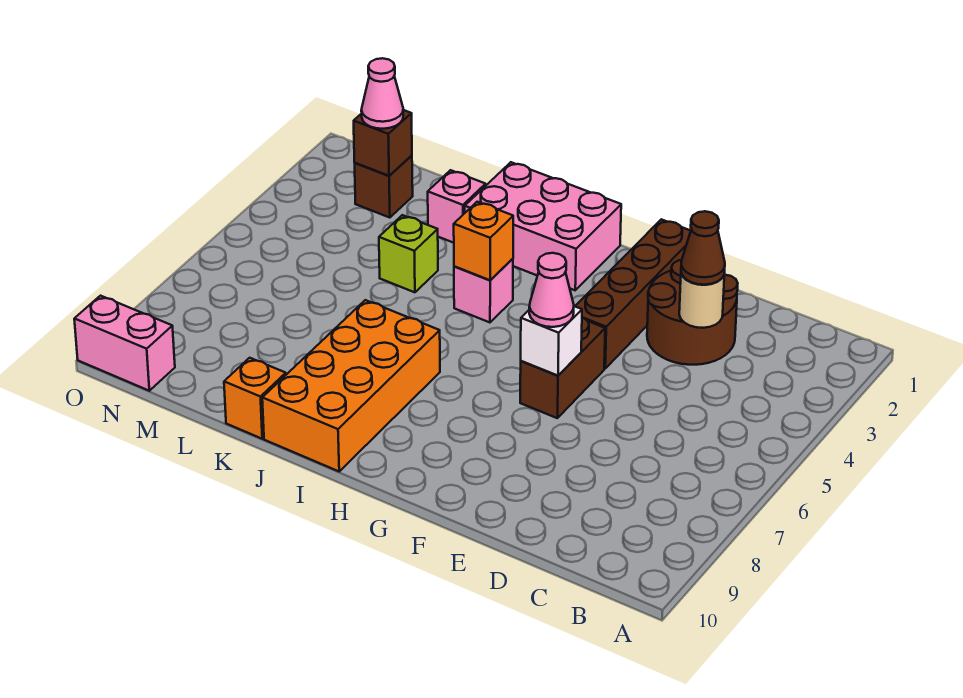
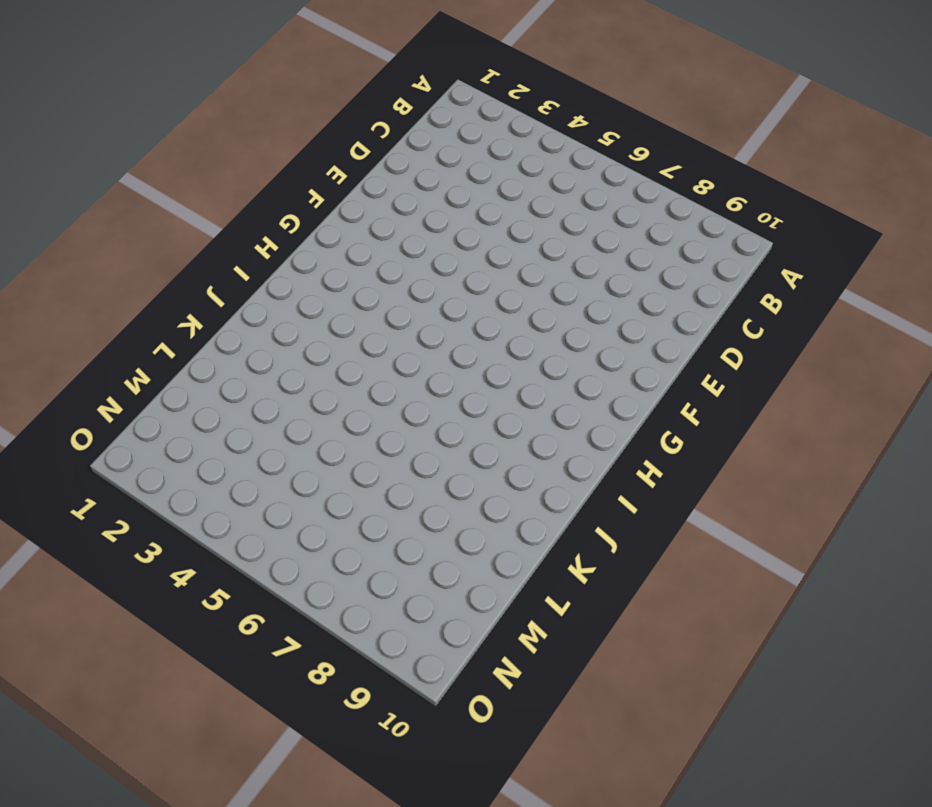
none -> brown 2x2 round brick [647,260,738,365]
none -> brown 1x4 brick [575,219,691,368]
none -> brown 1x2 brick [520,317,605,418]

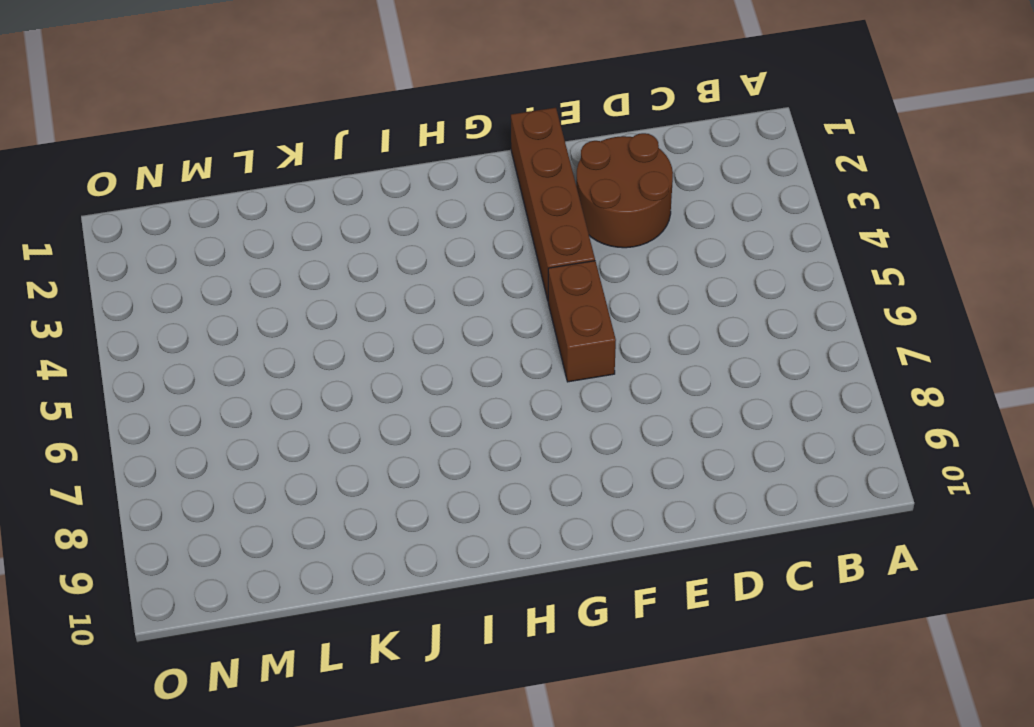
none -> pink 2x3 brick [465,162,621,290]
none -> pink 1x1 brick [454,259,513,322]
none -> orange 2x4 brick [262,300,440,471]

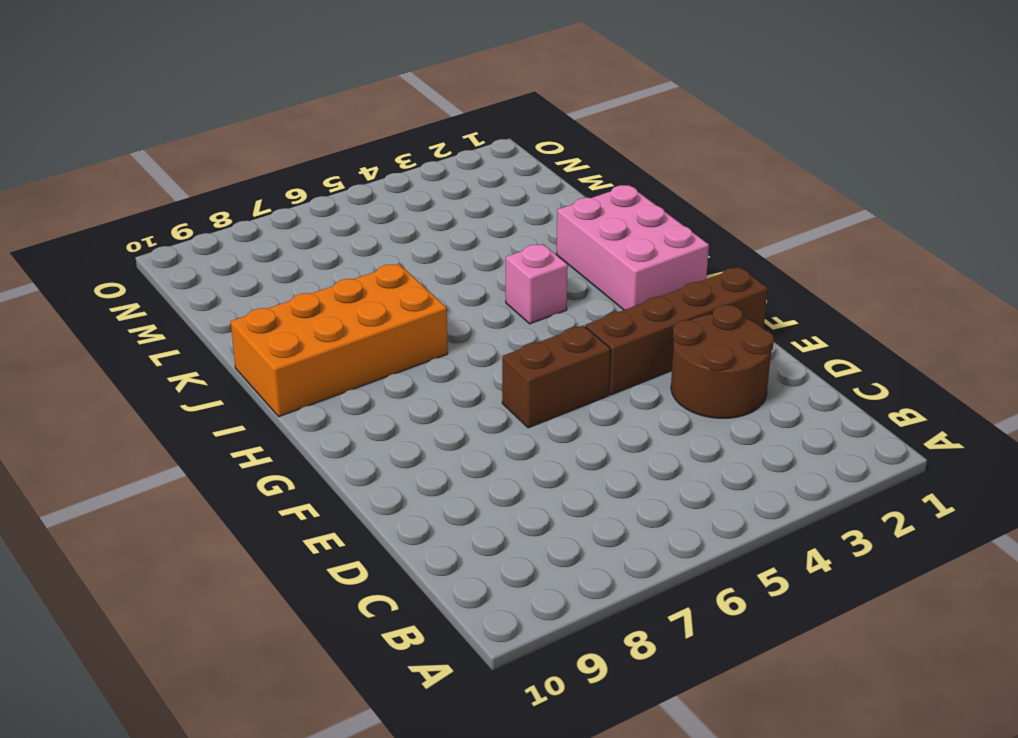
none -> pink 1x1 brick [428,170,486,243]
none -> lime 1x1 brick [379,215,438,292]
none -> orange 1x1 brick [224,358,286,439]

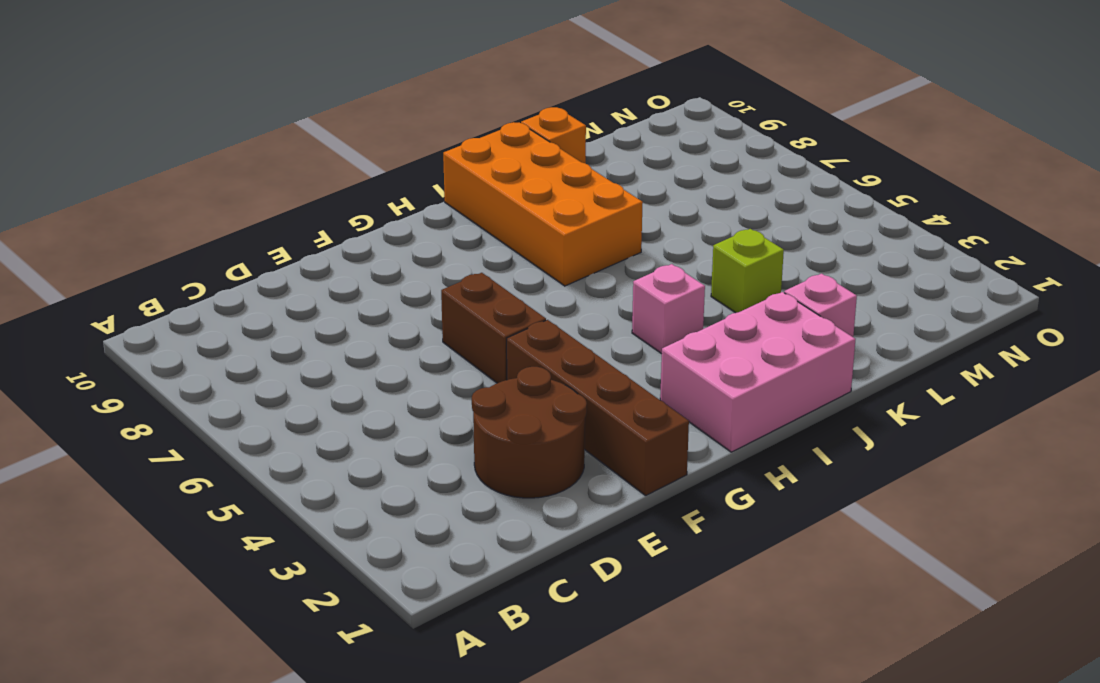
none -> brown 1x1 brick [355,155,413,218]
none -> pink 1x2 brick [74,296,175,391]
none -> tan 1x1 round brick [679,273,725,328]

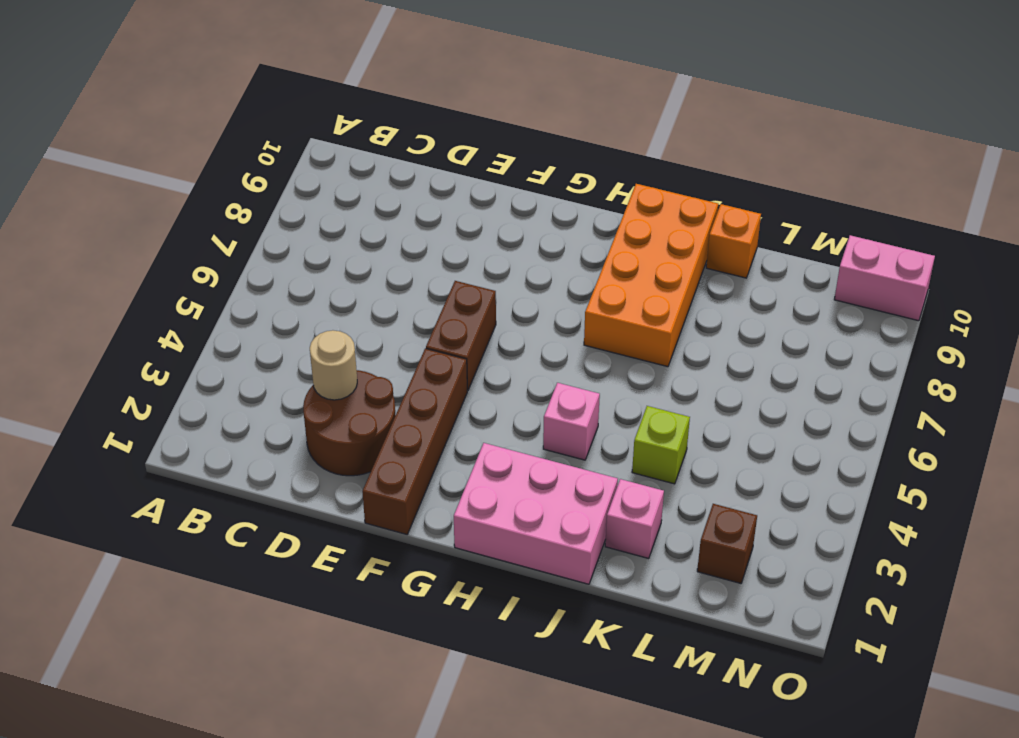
none -> white 1x1 brick [521,306,582,376]
none -> orange 1x1 brick [454,202,513,280]
none -> brown 1x1 brick [354,110,412,176]

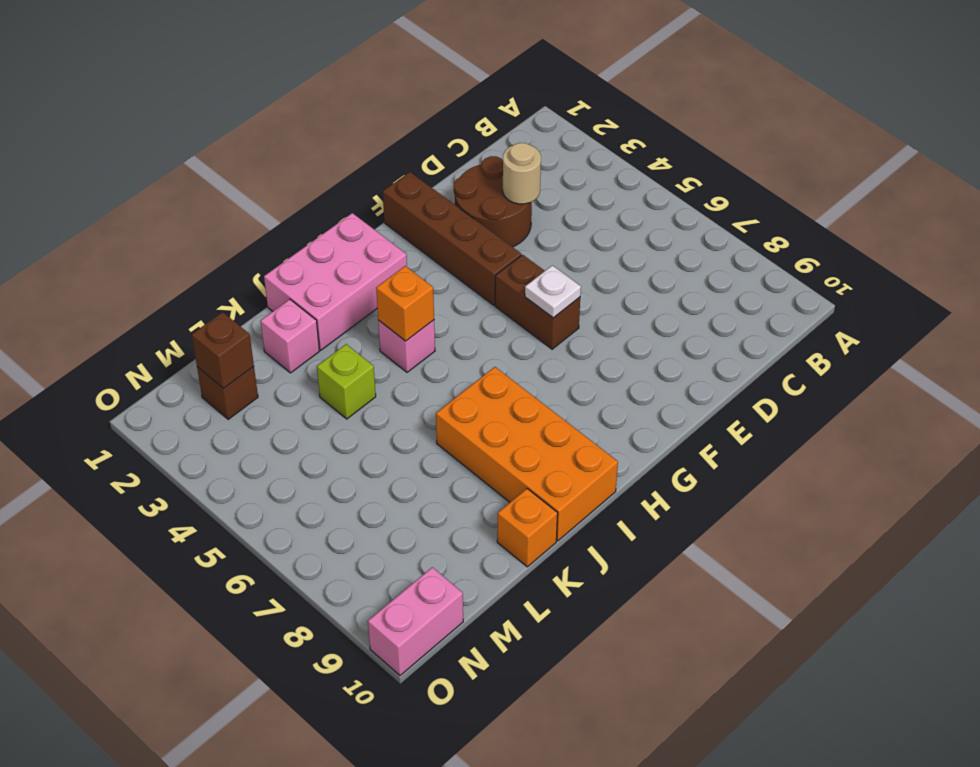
white 1x1 plate [525,265,581,318] -> white 1x1 brick [521,306,582,376]
none -> brown 1x1 cone [681,211,725,285]
none -> pink 1x1 cone [529,253,574,327]
none -> pink 1x1 cone [361,58,403,129]

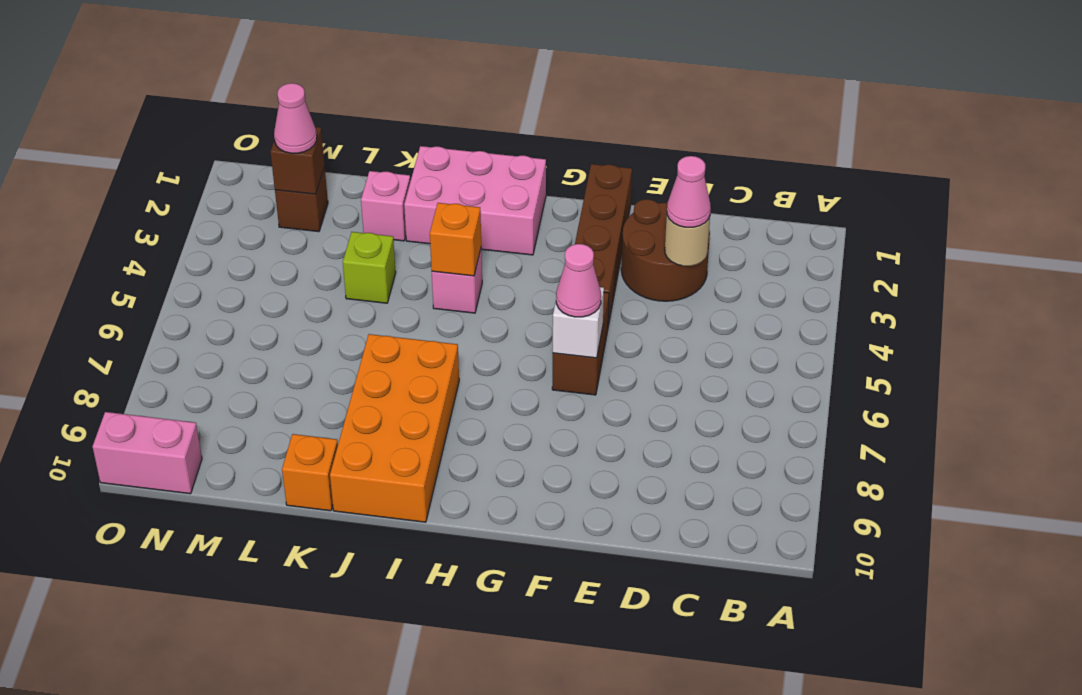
pink 1x1 cone [667,156,711,227] -> brown 1x1 cone [681,211,725,285]

